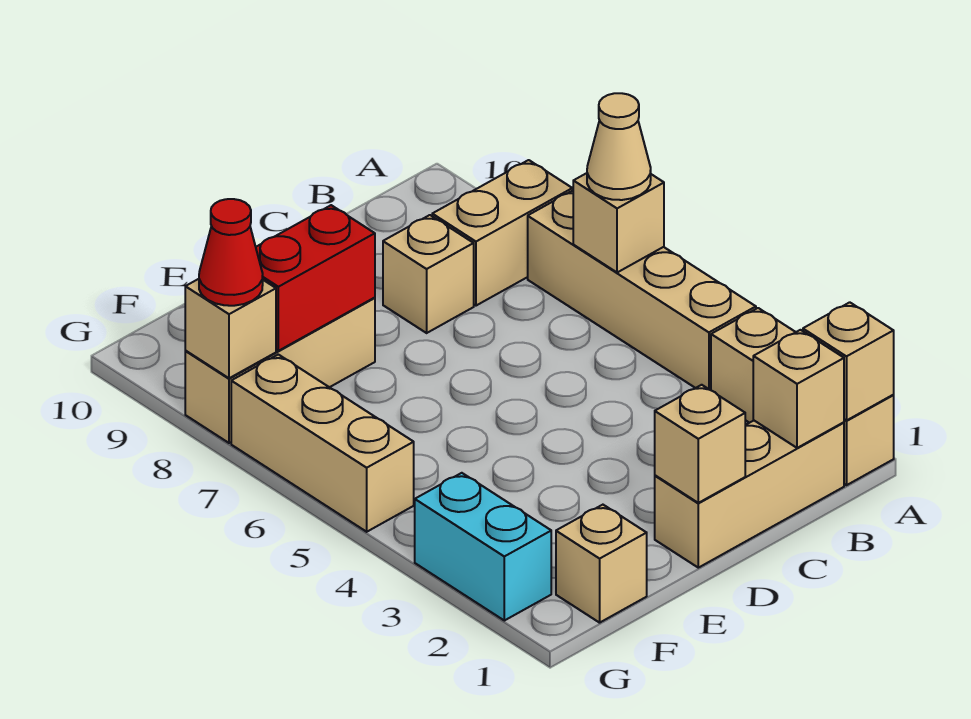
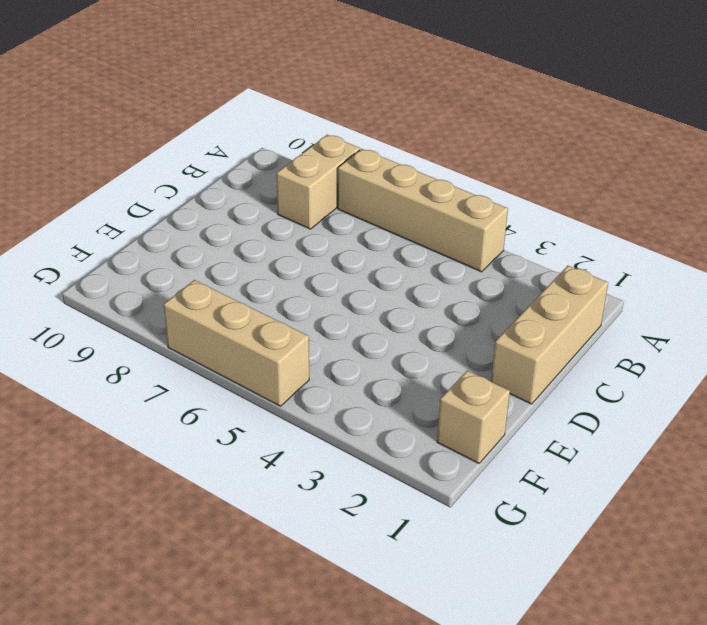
none -> tan 1x3 brick [711,308,894,485]
none -> tan 1x1 brick [383,215,474,333]
none -> tan 1x3 brick [185,298,375,443]

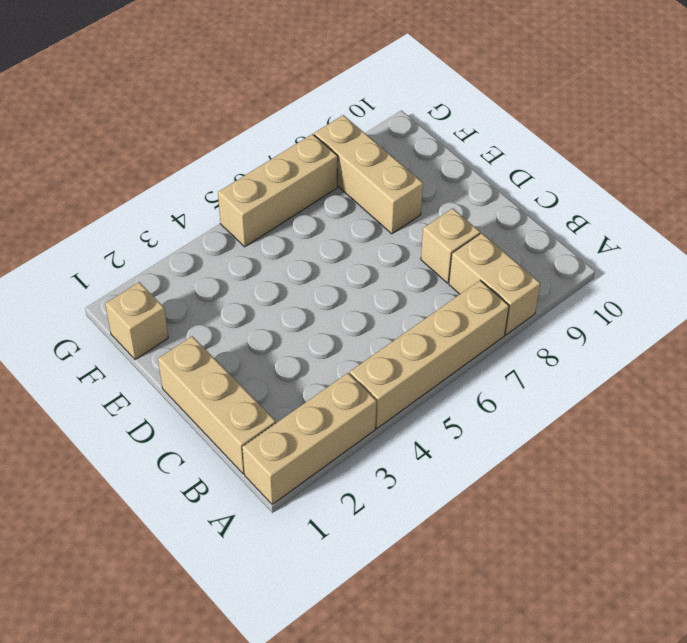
none -> cyan 1x2 brick [415,473,551,621]
none -> tan 1x1 brick [803,302,894,420]
none -> tan 1x1 brick [573,173,664,273]

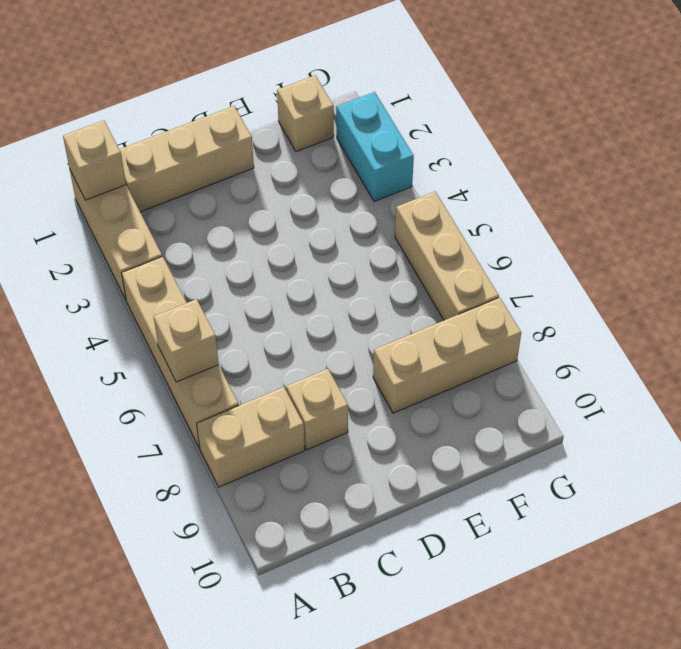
none -> tan 1x1 brick [753,330,844,448]
none -> tan 1x1 brick [655,385,745,503]
none -> red 1x2 brick [256,205,375,351]

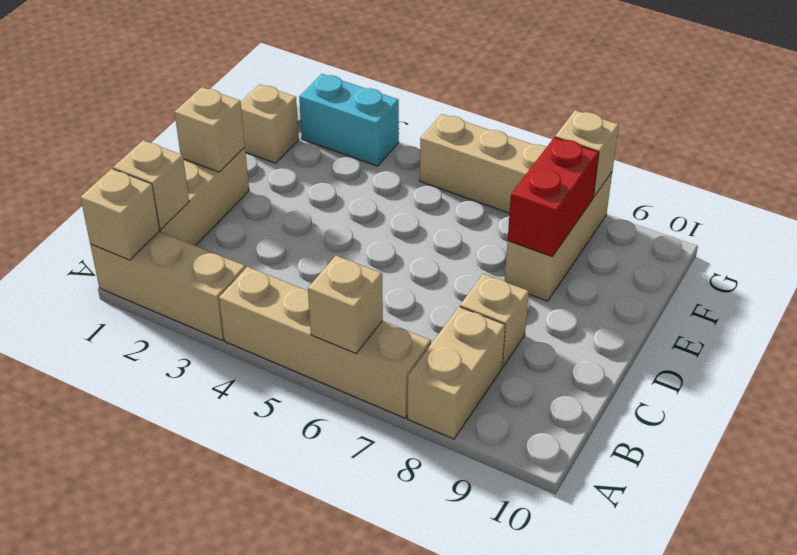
none -> tan 1x1 cone [587,93,651,200]
none -> red 1x1 cone [199,199,263,306]

